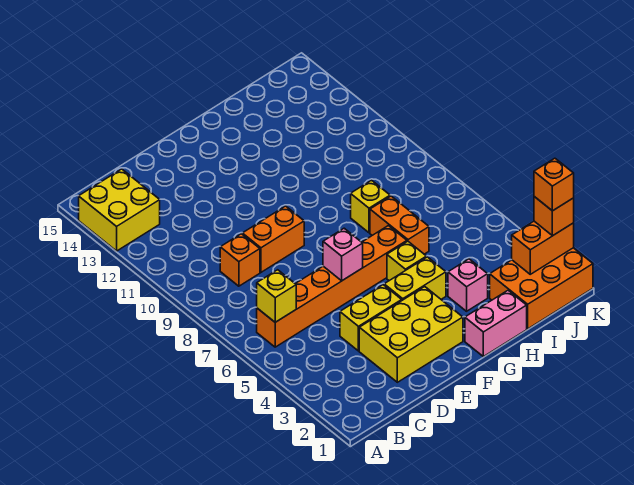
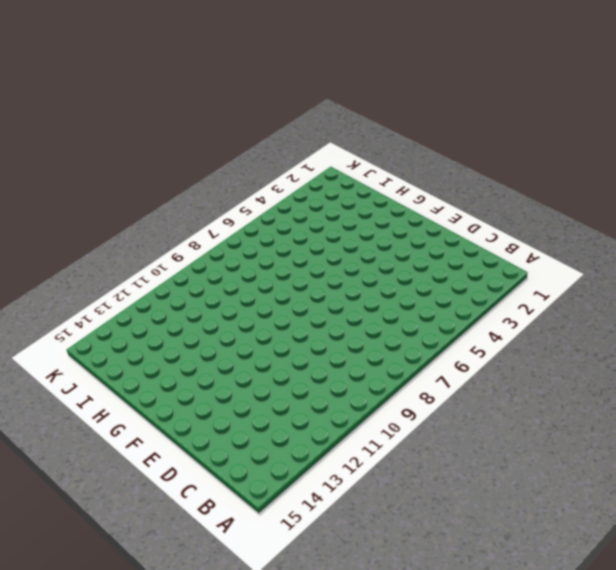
none -> yellow 2x2 brick [79,169,160,251]
none -> orange 1x6 brick [257,226,407,347]
none -> orange 1x1 brick [220,234,260,286]

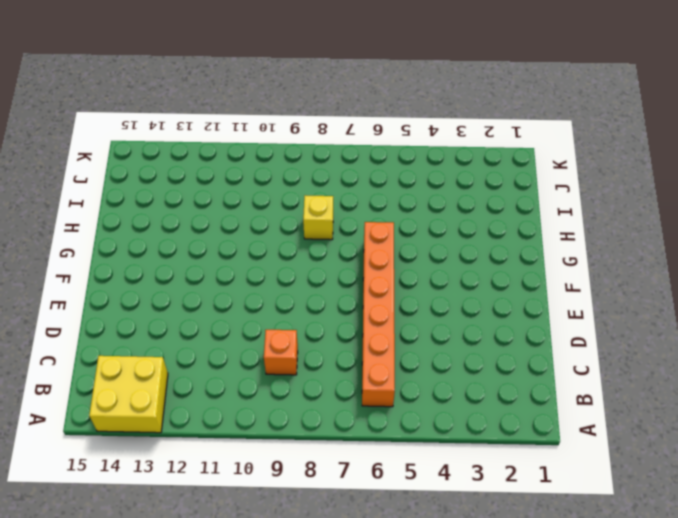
none -> yellow 2x3 brick [359,287,463,382]
none -> yellow 1x2 brick [340,285,402,351]
none -> orange 1x2 brick [242,206,304,272]

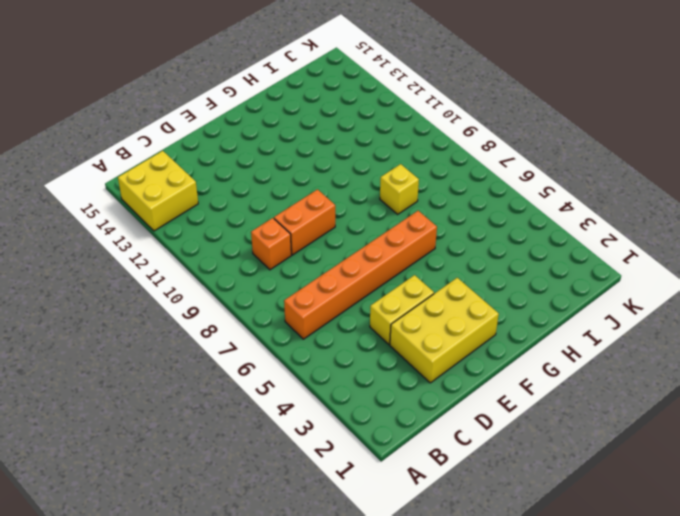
none -> yellow 1x2 brick [384,257,446,300]
none -> pink 1x2 brick [465,291,527,357]
none -> yellow 1x1 brick [387,241,426,281]

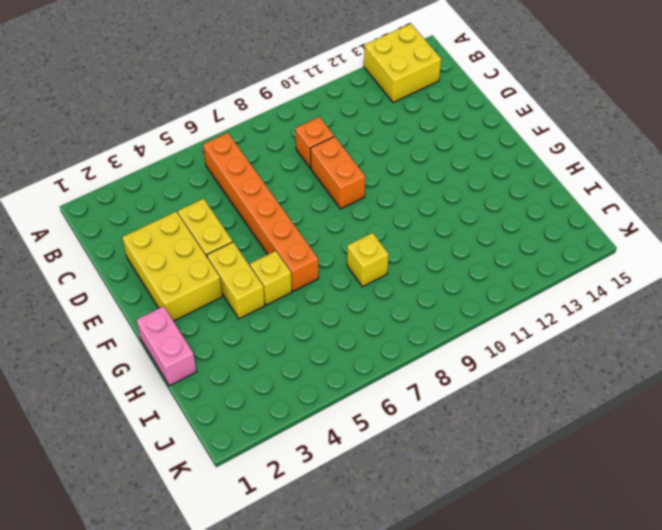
none -> pink 1x1 brick [448,259,488,311]
none -> orange 1x2 brick [370,196,429,254]
none -> orange 2x3 brick [490,248,593,329]

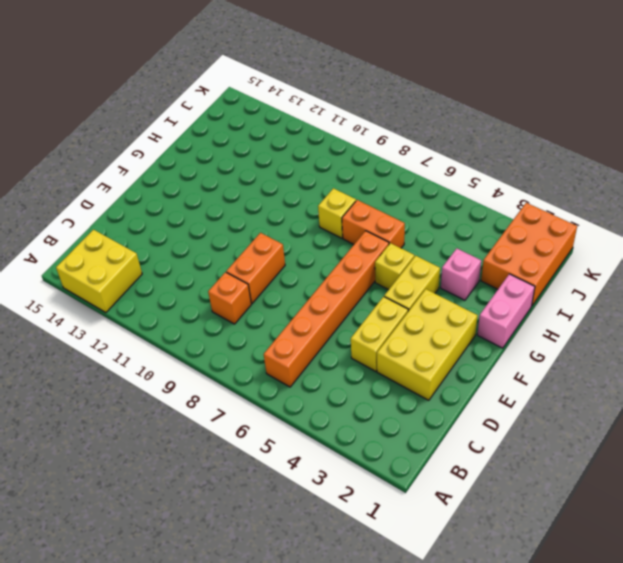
none -> yellow 1x1 brick [257,270,296,322]
none -> pink 1x1 brick [323,228,363,281]
none -> orange 1x2 brick [512,221,574,274]

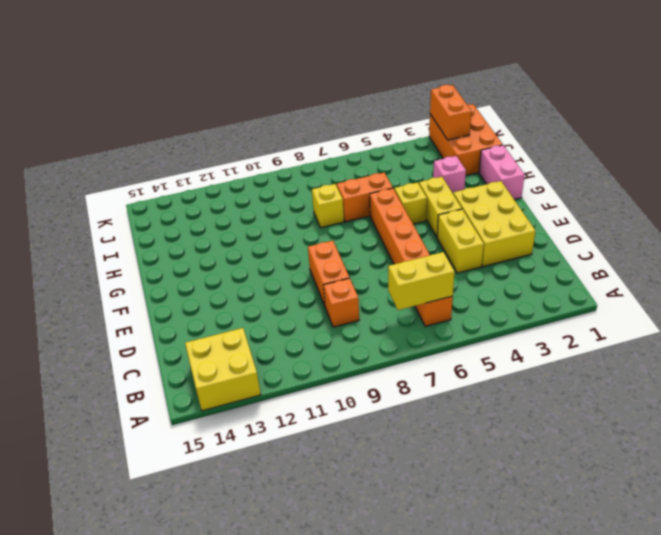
yellow 1x2 brick [388,252,455,310] -> yellow 1x1 brick [257,270,296,322]
none -> pink 1x1 brick [323,228,363,281]
none -> orange 1x1 brick [534,197,574,236]
none -> orange 1x1 brick [534,158,574,211]

